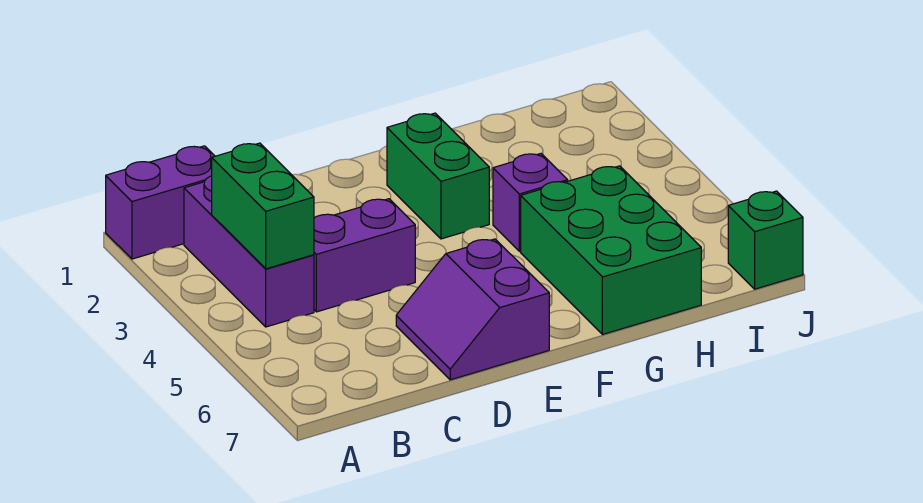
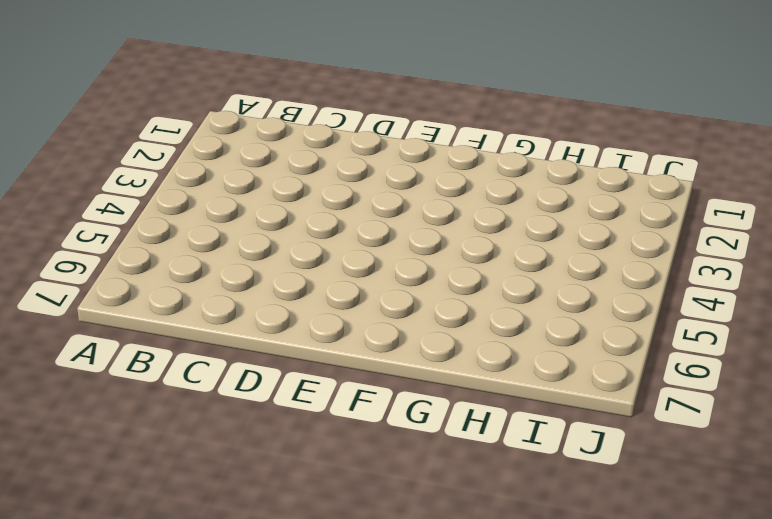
none -> purple 1x2 brick [106,146,215,259]
none -> purple 1x3 brick [184,176,314,327]

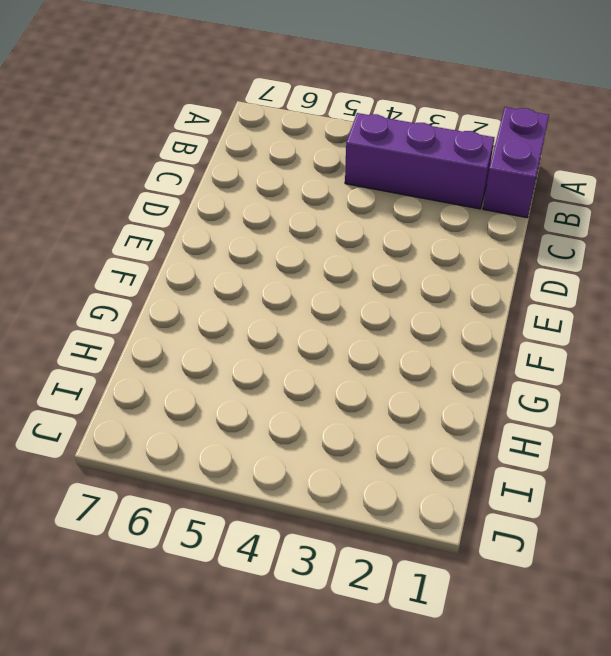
none -> purple 1x2 brick [314,199,415,312]
none -> purple 2x2 slope [396,239,549,380]

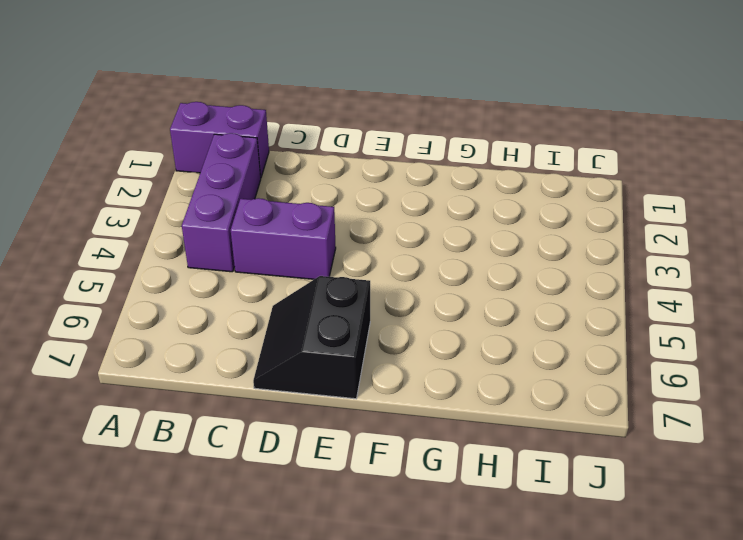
black 2x2 slope [253,276,370,399] -> purple 2x2 slope [396,239,549,380]
none -> green 1x2 brick [387,113,489,239]
none -> purple 1x1 brick [493,154,568,251]

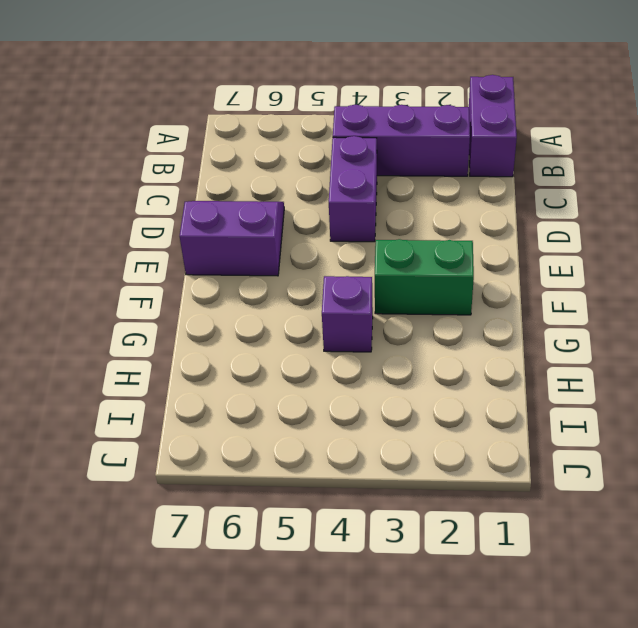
none -> green 2x3 brick [521,166,701,335]
none -> green 1x1 brick [728,191,803,289]

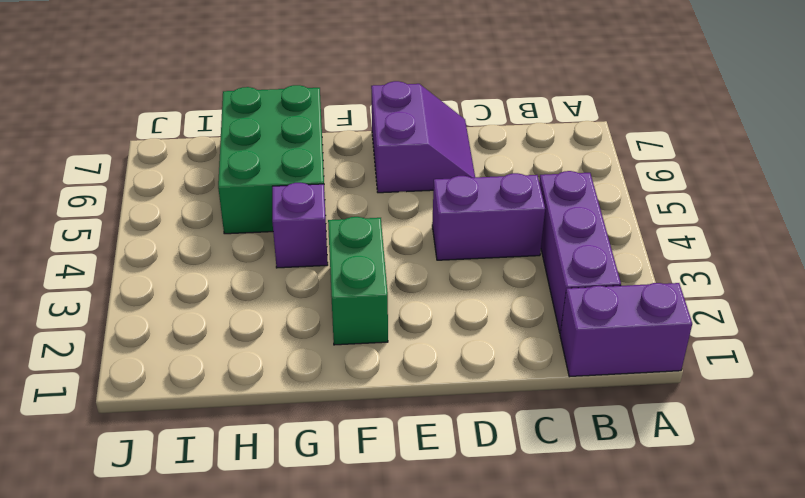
none -> green 1x1 brick [728,191,803,289]
none -> green 1x2 brick [212,143,314,269]

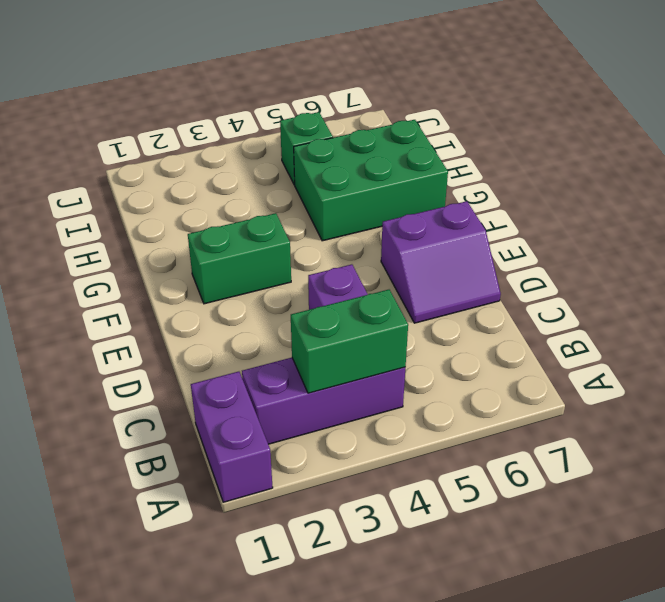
green 1x1 brick [280,112,333,185] -> green 1x1 brick moved to [728,191,803,289]
none -> purple 1x1 brick [493,154,568,251]

